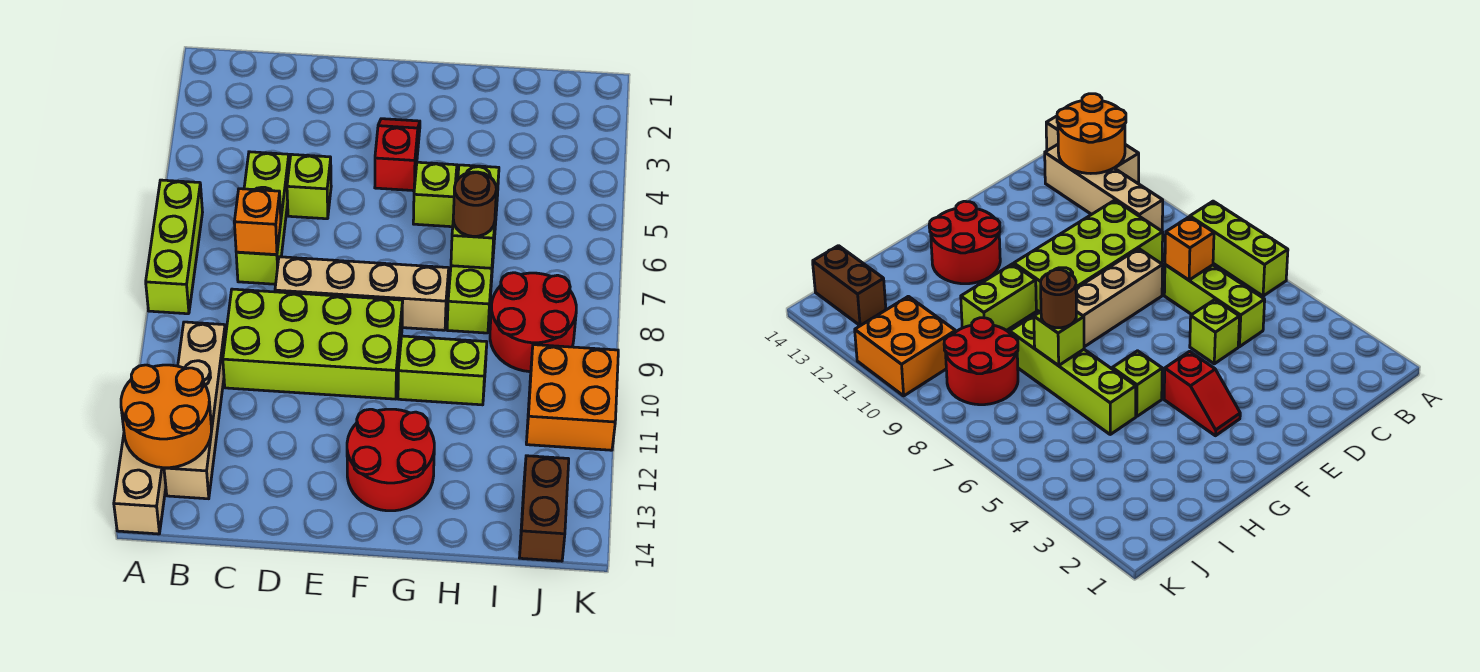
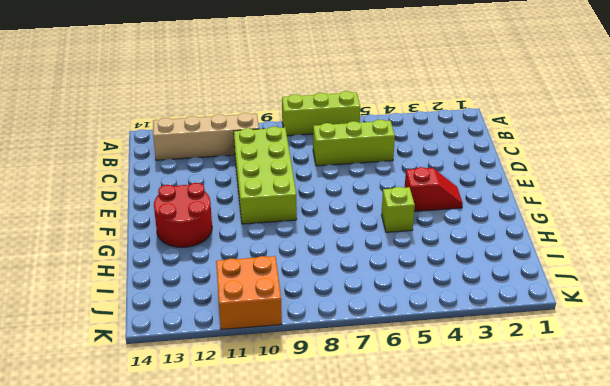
none -> tan 1x3 brick [114,436,166,534]
none -> lime 1x1 brick [287,154,331,219]
none -> tan 1x4 brick [275,257,449,330]

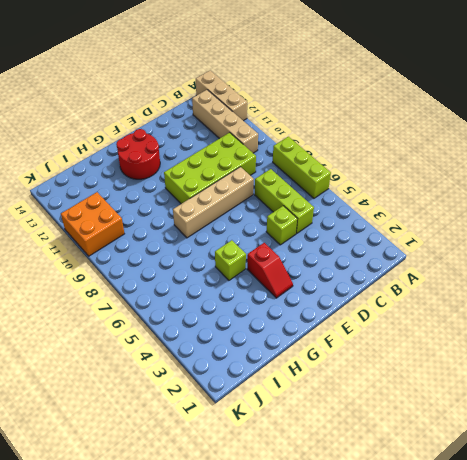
none -> lime 1x2 brick [398,336,487,405]
none -> lime 1x4 brick [447,165,499,333]
none -> red 2x2 round brick [490,273,576,372]

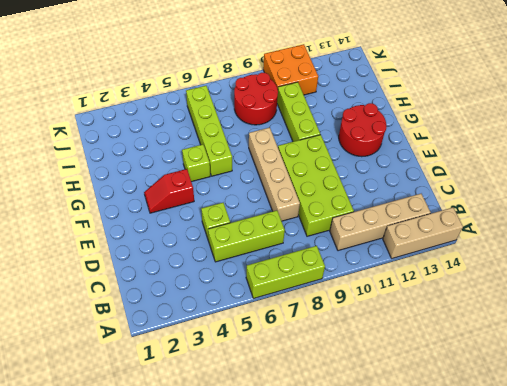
lime 1x4 brick [186,86,232,176] -> lime 1x4 brick turned to [447,165,499,333]
lime 1x3 brick [277,82,320,142] -> lime 1x2 brick [398,336,487,405]
none -> brown 1x2 brick [520,456,569,561]
none -> orange 2x2 round brick [121,365,211,468]
none -> orange 1x1 brick [234,189,281,255]

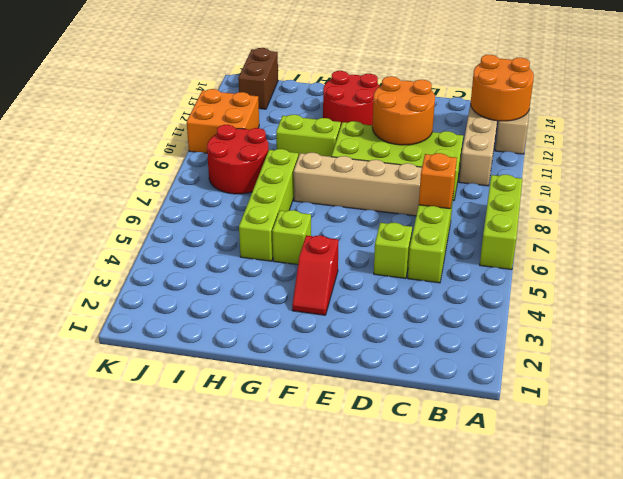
orange 2x2 round brick [372,76,435,145] -> none
none -> lime 1x1 brick [451,209,496,268]
none -> brown 1x1 round brick [453,172,496,237]

